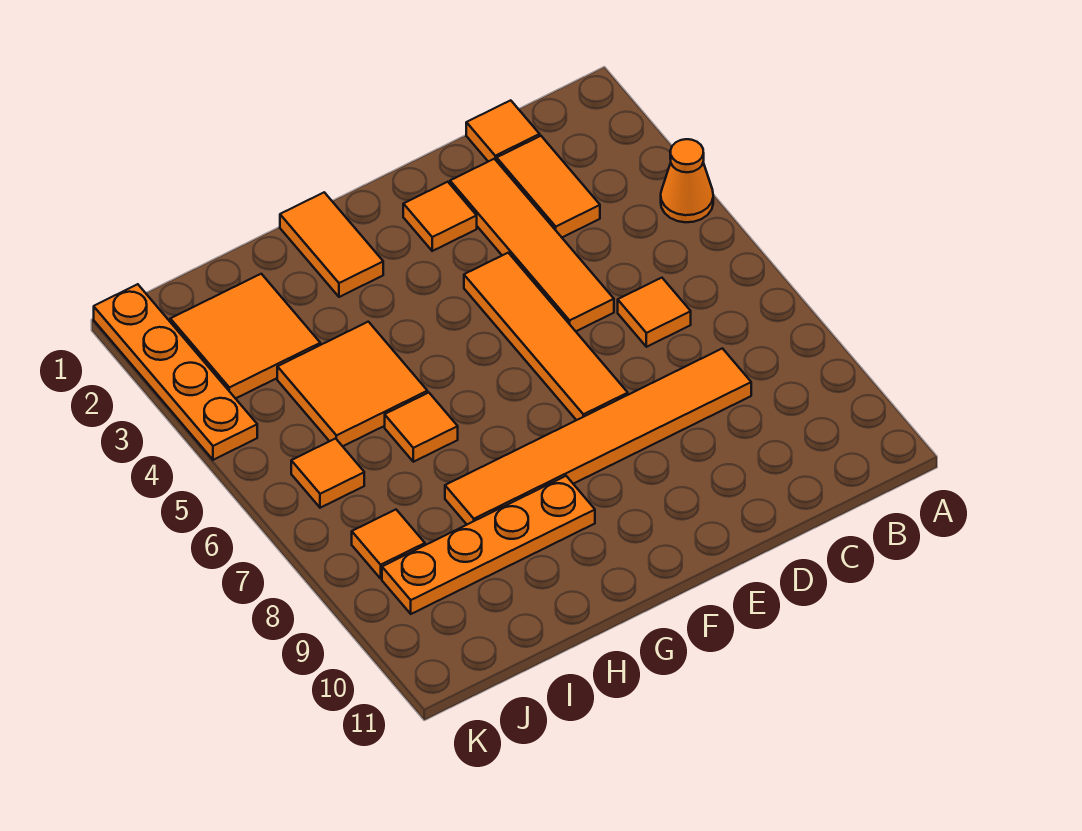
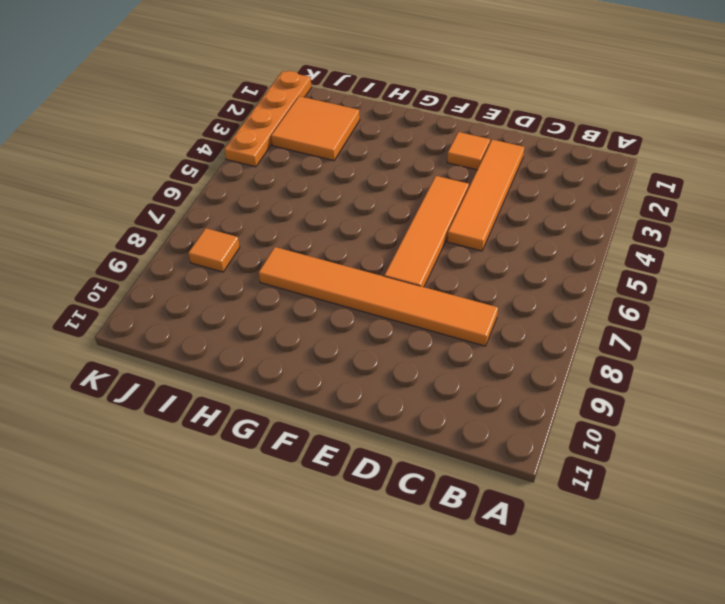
none -> orange 1x1 cone [661,139,713,222]
none -> orange 1x1 tile [466,100,540,162]
none -> orange 1x2 tile [497,136,600,237]

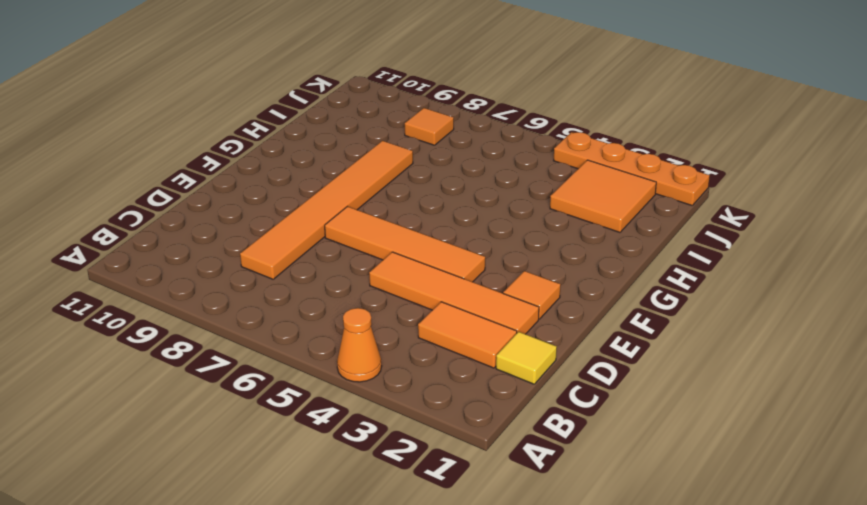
yellow 1x1 tile [496,332,557,384] -> orange 1x1 tile [466,100,540,162]
none -> orange 1x1 tile [618,278,691,347]
none -> orange 1x2 tile [280,192,383,297]
none -> orange 1x4 plate [382,476,595,614]

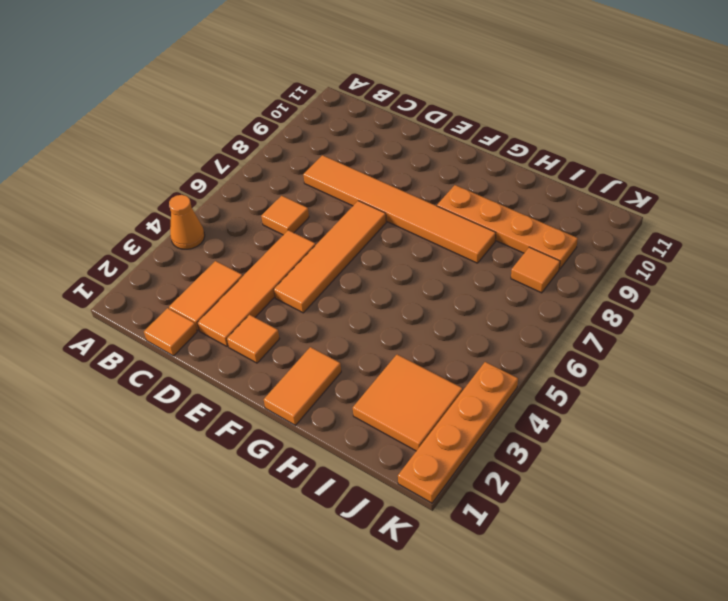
none -> orange 2x2 tile [277,322,427,446]
none -> orange 1x1 tile [385,393,458,462]
none -> orange 1x1 tile [291,439,364,508]

